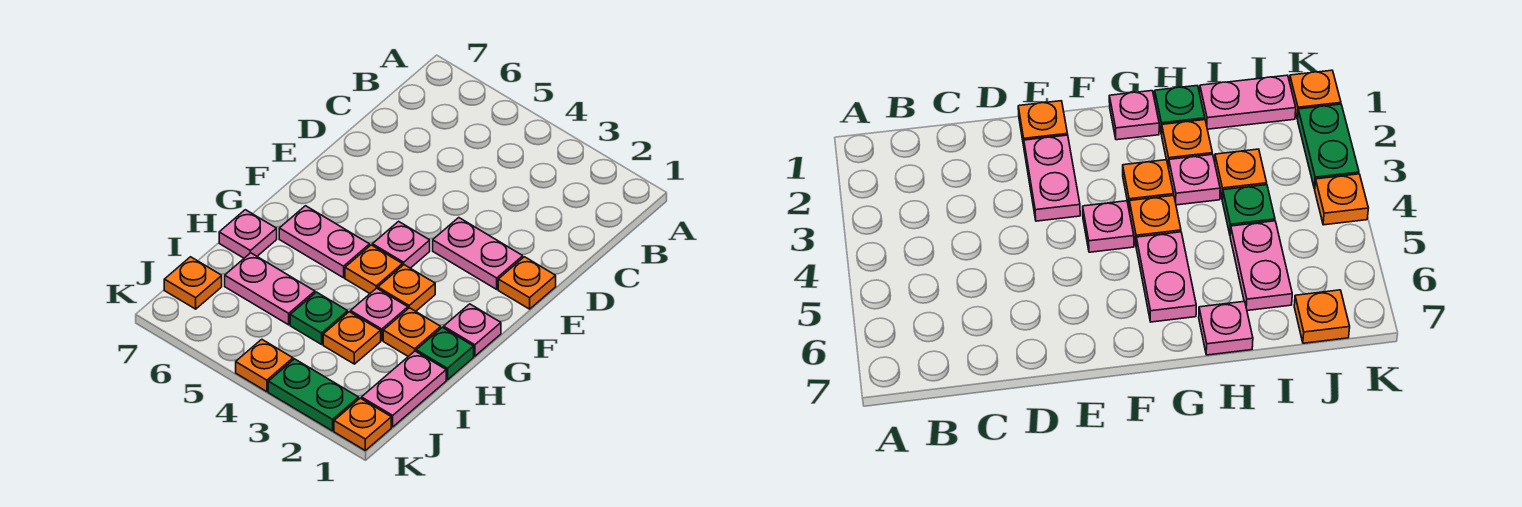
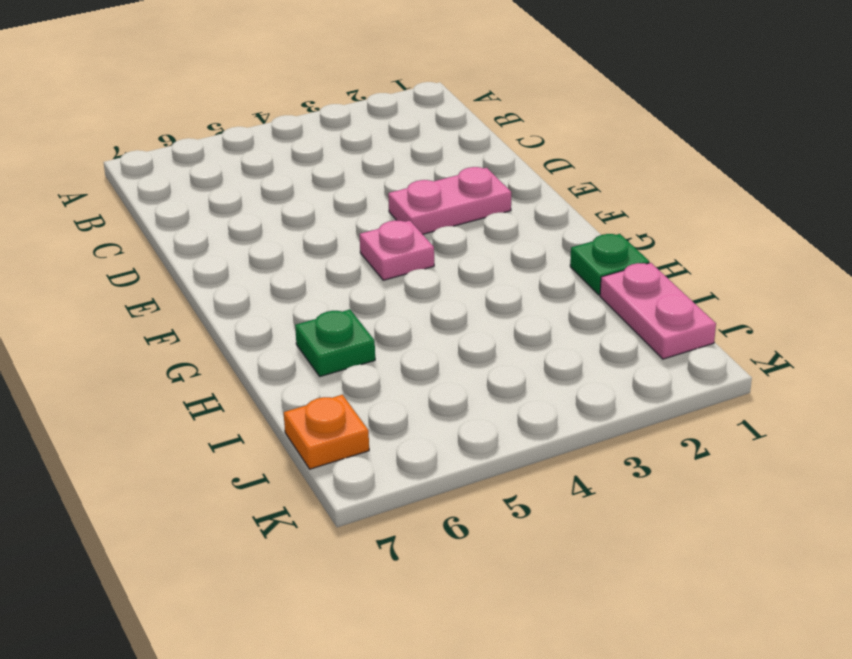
green 1x1 plate [295,310,375,376] -> green 1x1 plate moved to [290,292,348,344]
none -> orange 1x1 plate [498,257,556,309]
none -> pink 1x1 plate [444,304,501,356]
none -> orange 1x1 plate [378,265,435,311]

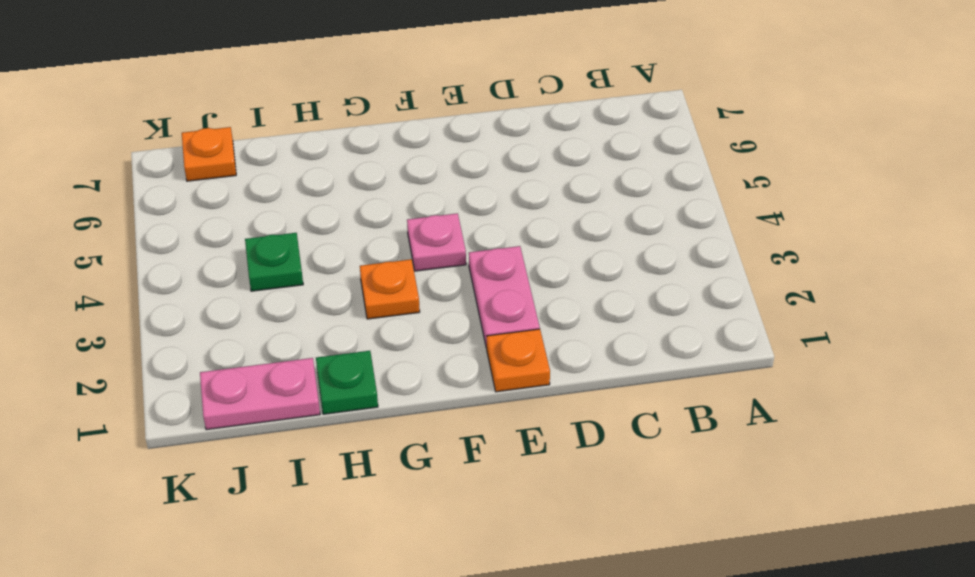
none -> pink 1x1 plate [444,304,501,356]
none -> orange 1x1 plate [345,245,402,293]
none -> pink 1x2 plate [279,206,370,278]

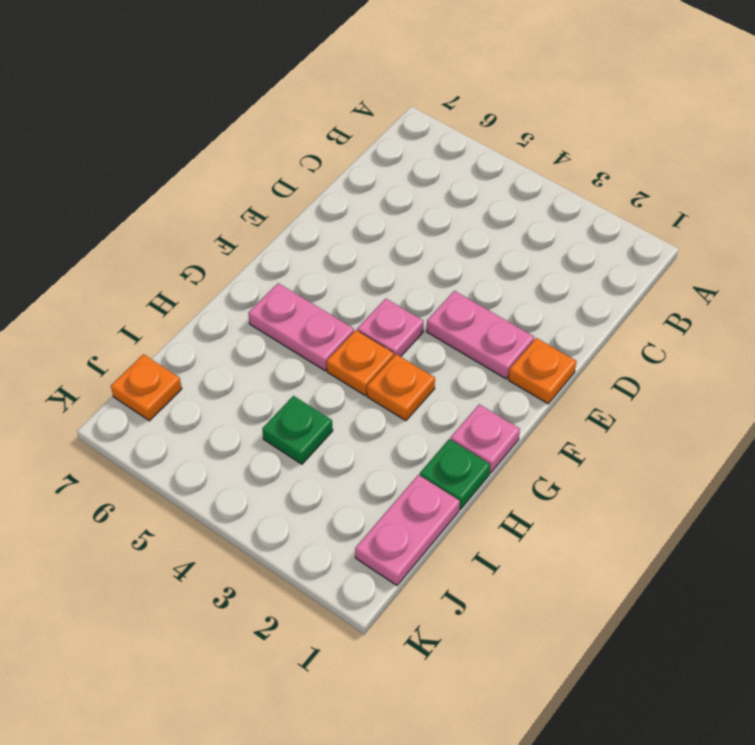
none -> orange 1x1 plate [383,308,441,356]
none -> pink 1x1 plate [351,288,408,340]
none -> pink 1x1 plate [219,210,277,258]

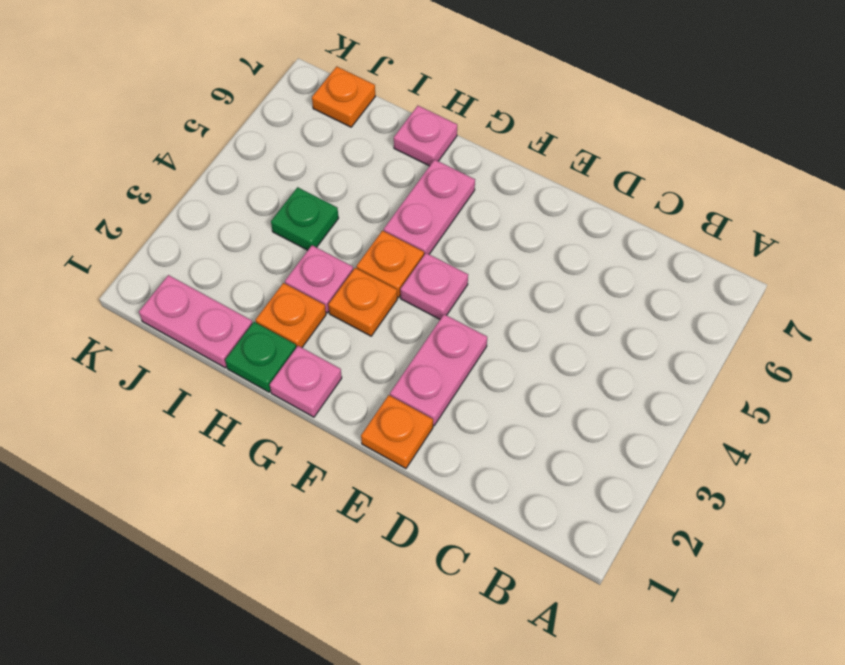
none -> orange 1x1 plate [323,312,381,364]
none -> pink 1x2 plate [225,253,315,325]
none -> orange 1x1 plate [334,398,391,450]

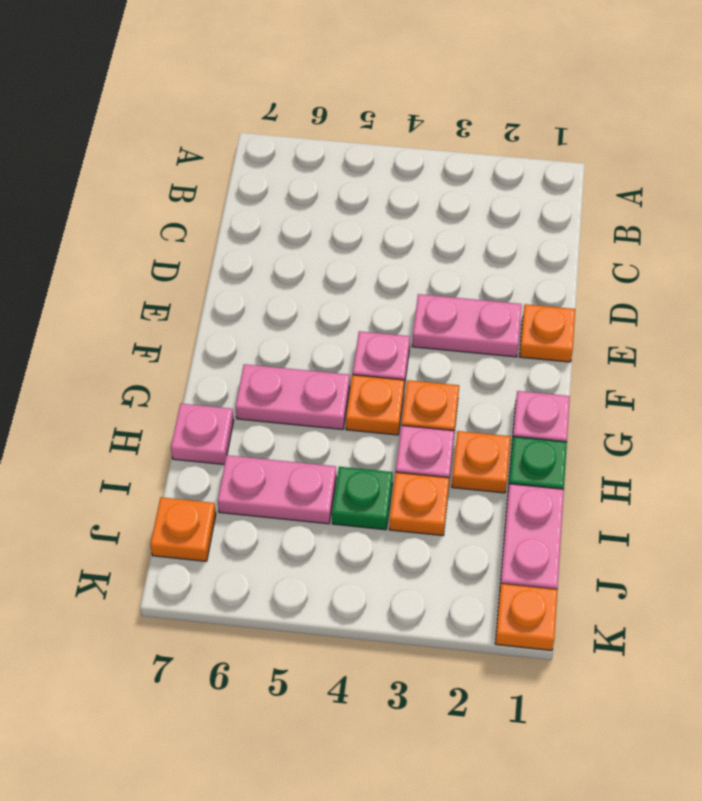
none -> green 1x2 plate [268,359,359,431]
none -> orange 1x1 plate [236,339,293,392]

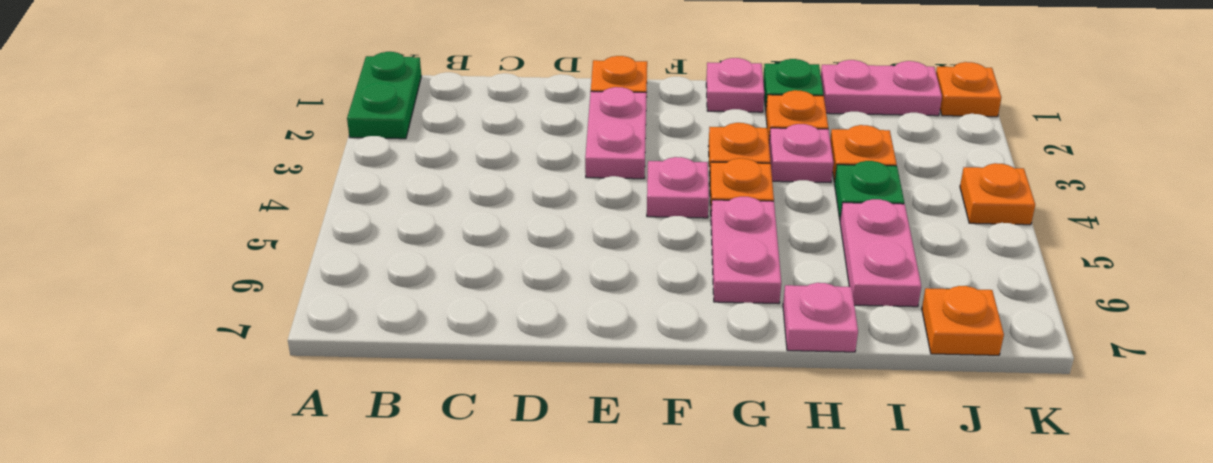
green 1x2 plate [347,52,421,139] -> green 1x2 plate moved to [268,359,359,431]

